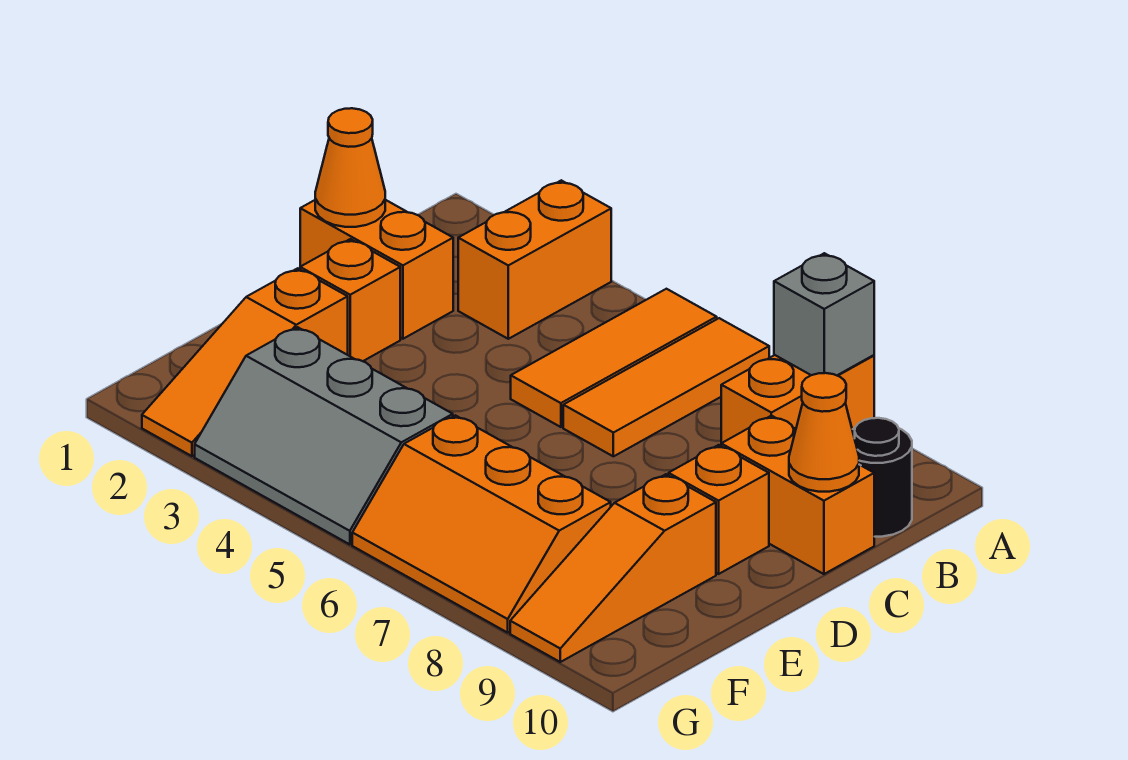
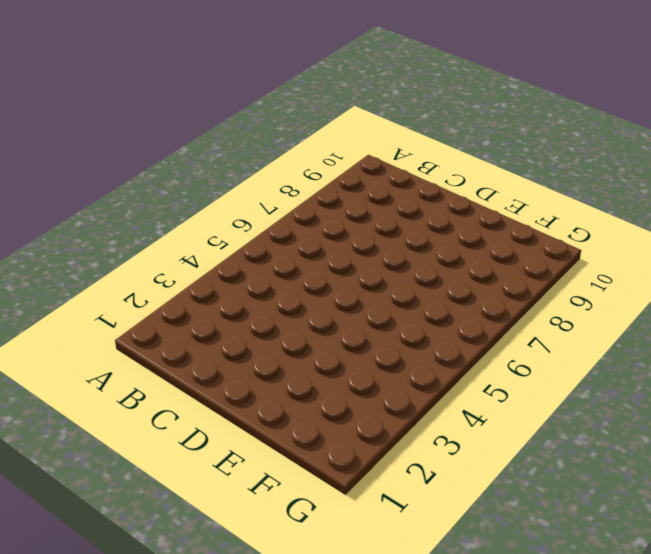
none -> orange 1x2 brick [458,180,611,339]
none -> orange 1x3 tile [511,289,717,427]
none -> orange 1x3 tile [563,318,769,456]

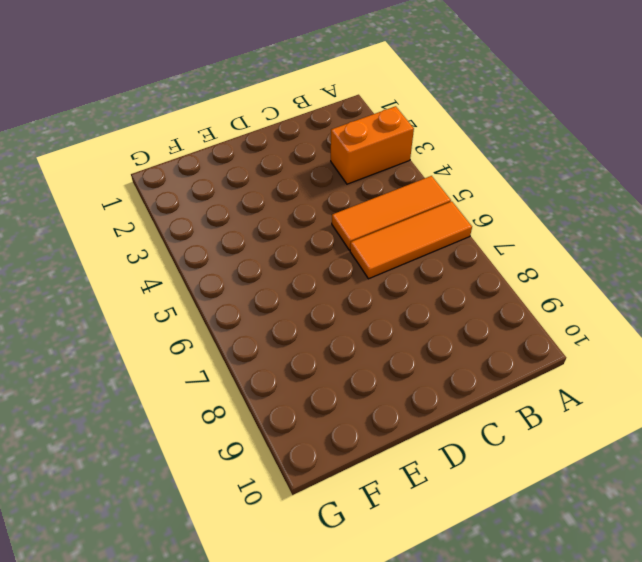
none -> orange 1x2 brick [721,355,874,443]
none -> black 1x1 round brick [852,418,912,537]
none -> orange 1x2 brick [300,200,453,339]

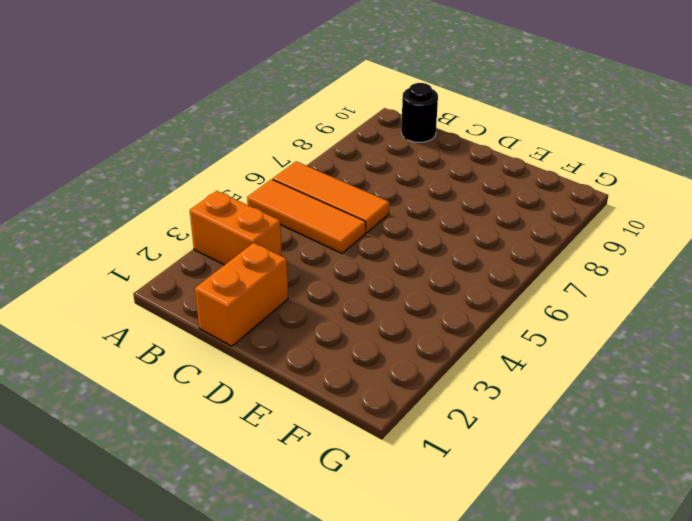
none -> orange 1x2 brick [721,355,874,443]
none -> orange 1x2 brick [721,415,874,574]
none -> orange 1x1 brick [300,239,400,361]

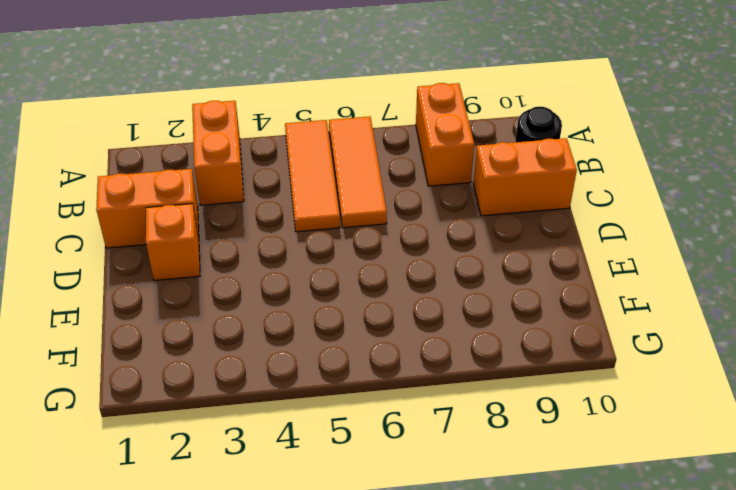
none -> orange 1x1 brick [669,445,769,574]
none -> orange 1x3 slope [142,268,348,456]
none -> orange 1x3 slope [510,474,716,662]

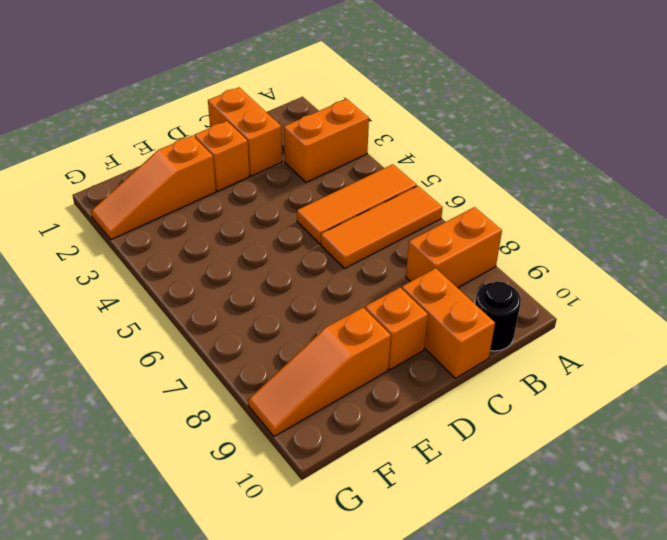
none -> grey 2x3 slope [195,327,453,544]
none -> orange 2x3 slope [352,415,611,633]
none -> grey 1x1 brick [774,253,874,375]

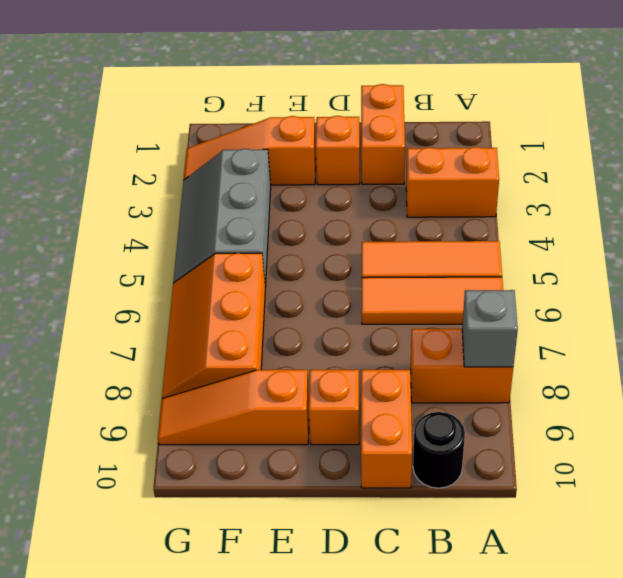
none -> orange 1x1 cone [315,108,385,227]
none -> orange 1x1 cone [789,373,859,492]

